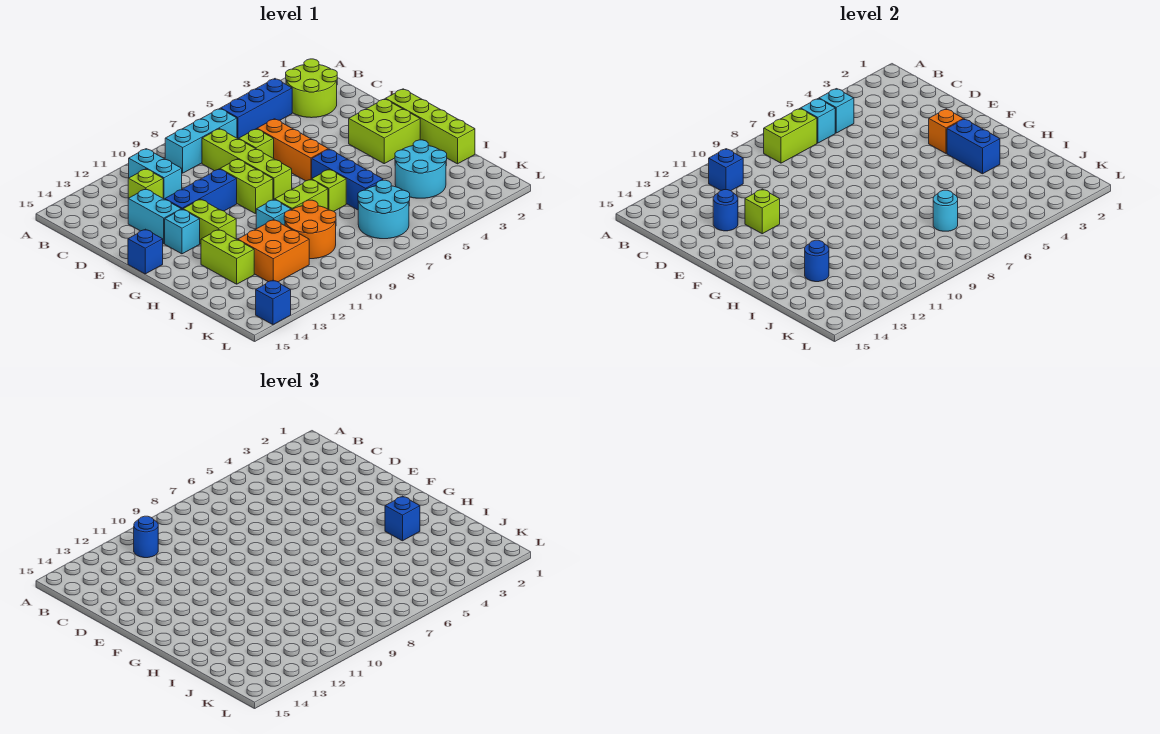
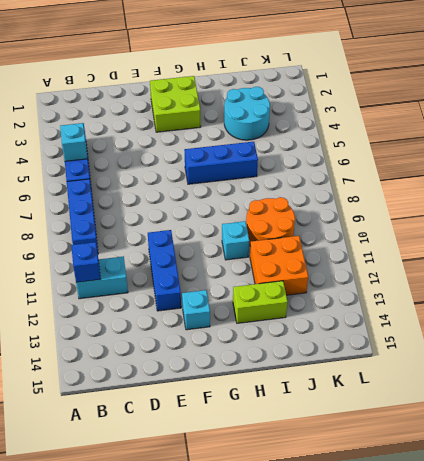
blue 1x3 brick [67,179,98,253] -> cyan 1x3 brick [165,109,237,173]
none -> lime 2x2 round brick [286,59,337,118]
none -> lime 1x4 brick [202,129,292,200]
none -> lime 1x1 brick [128,169,163,198]
none -> orange 1x3 brick [257,119,328,181]

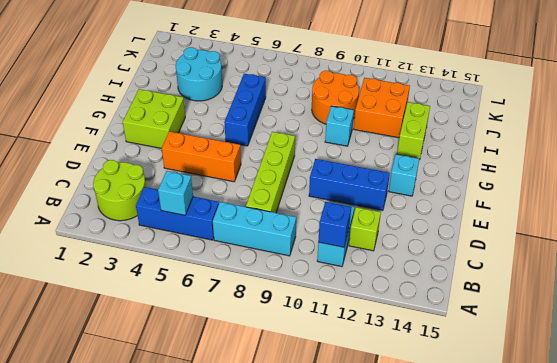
orange 1x3 brick [162,131,241,182] -> orange 1x3 brick turned to [257,119,328,181]
none -> lime 1x1 brick [239,129,274,158]
none -> cyan 1x2 brick [128,189,181,244]
none -> lime 1x2 brick [220,159,273,214]
none -> lime 1x4 brick [386,89,475,164]

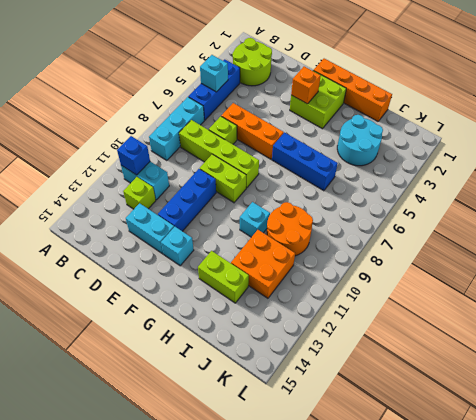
orange 1x4 brick [313,59,392,121] -> lime 1x4 brick [386,89,475,164]
none -> lime 1x2 brick [183,199,236,244]
none -> blue 1x1 brick [128,229,163,274]
none -> lime 1x1 brick [312,169,346,211]
none -> lime 1x2 brick [275,179,328,210]

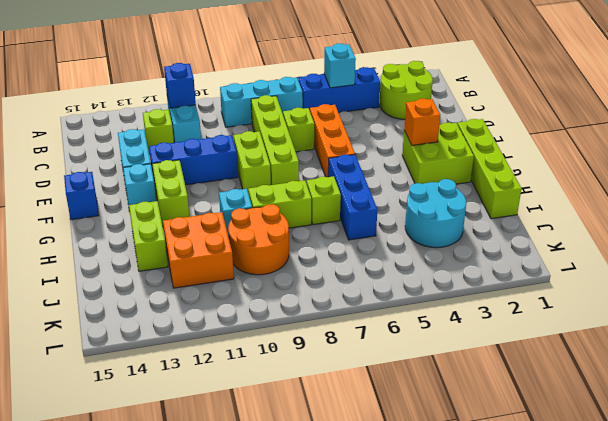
none -> cyan 2x2 round brick [358,180,410,239]
none -> blue 1x1 brick [256,280,291,325]
none -> cyan 1x1 brick [801,99,835,143]
none -> lime 1x2 brick [764,109,817,163]

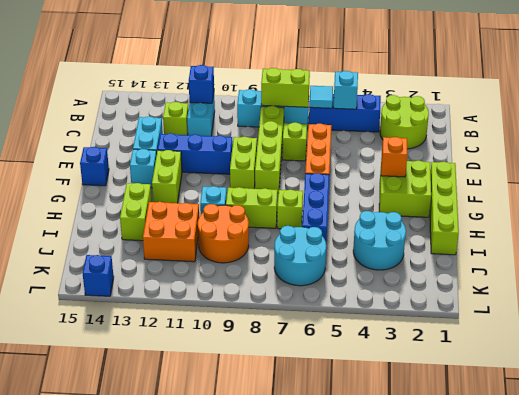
cyan 1x1 tile [309,86,333,108] -> cyan 1x1 brick [801,99,835,143]
none -> blue 1x1 round brick [713,190,738,231]
none -> lime 1x1 brick [745,189,780,234]
none -> blue 1x2 brick [947,119,1000,174]
none -> blue 1x1 round brick [805,240,829,282]

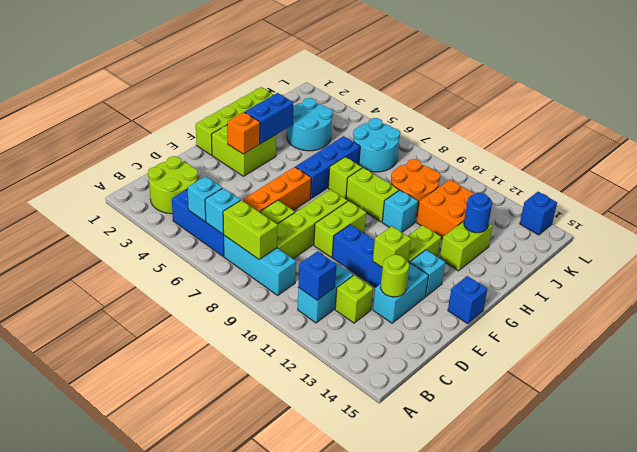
lime 1x1 round brick [381,255,409,297] -> blue 1x1 round brick [713,190,738,231]
none -> cyan 1x1 round brick [933,190,958,231]
none -> blue 1x1 round brick [134,516,158,558]
none -> blue 1x1 brick [385,496,420,541]

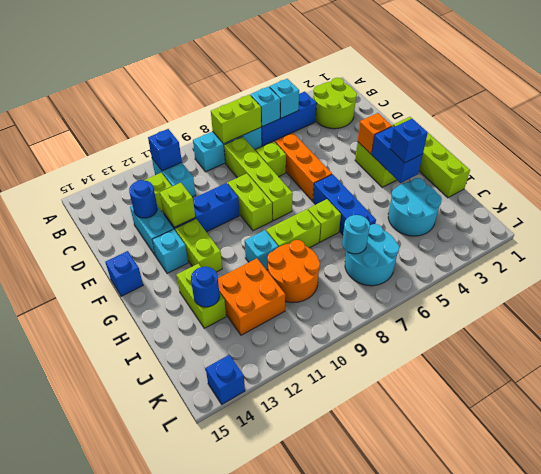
none -> blue 1x1 round brick [134,516,158,558]

